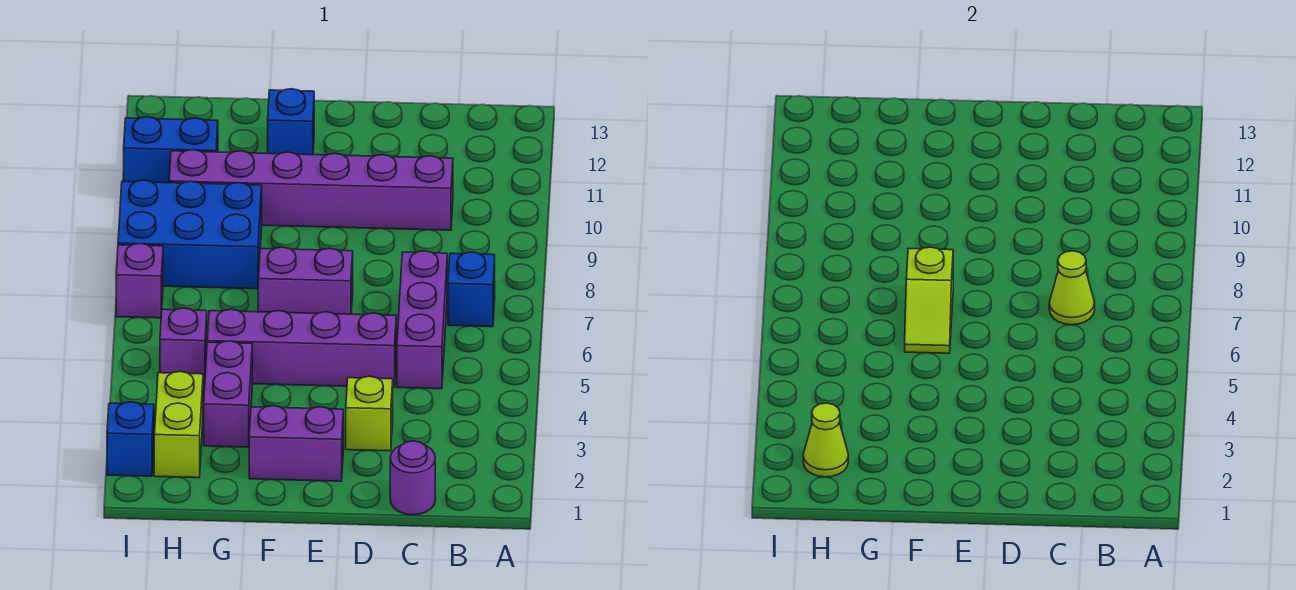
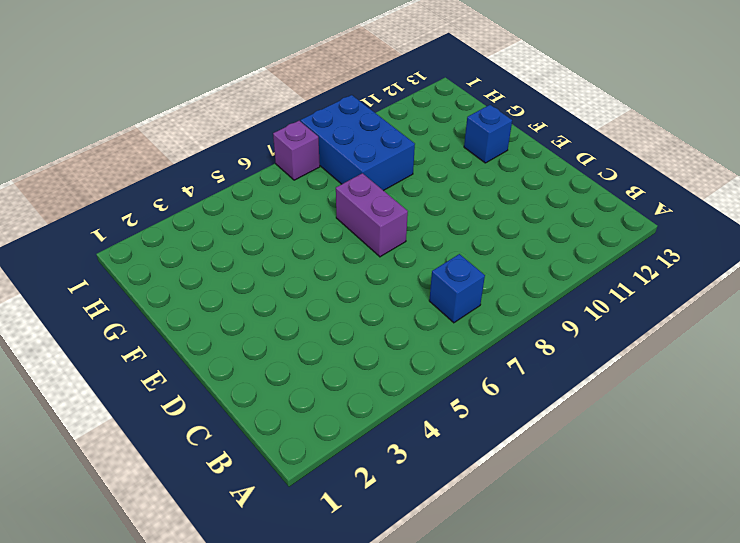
none -> purple 1x1 round brick [390,441,435,515]
none -> purple 1x3 brick [397,251,447,389]
none -> purple 1x6 brick [169,150,453,230]

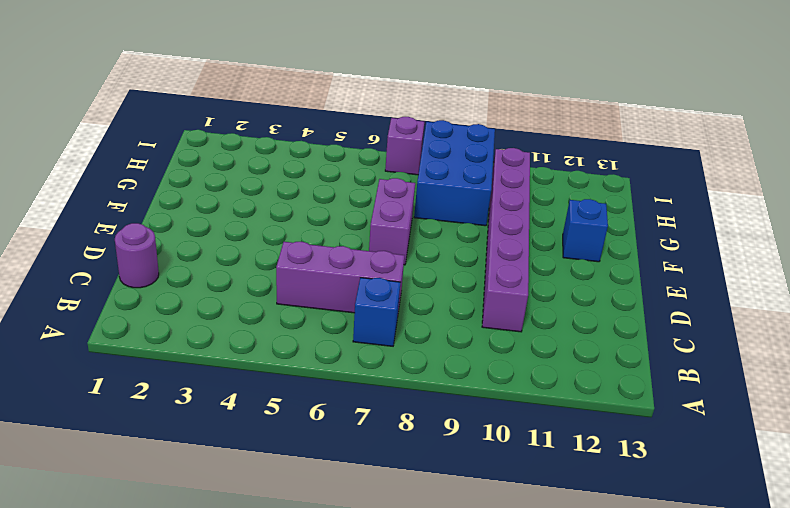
none -> lime 1x1 brick [346,376,393,451]
none -> purple 1x4 brick [207,309,396,387]
none -> purple 1x2 brick [249,406,343,481]

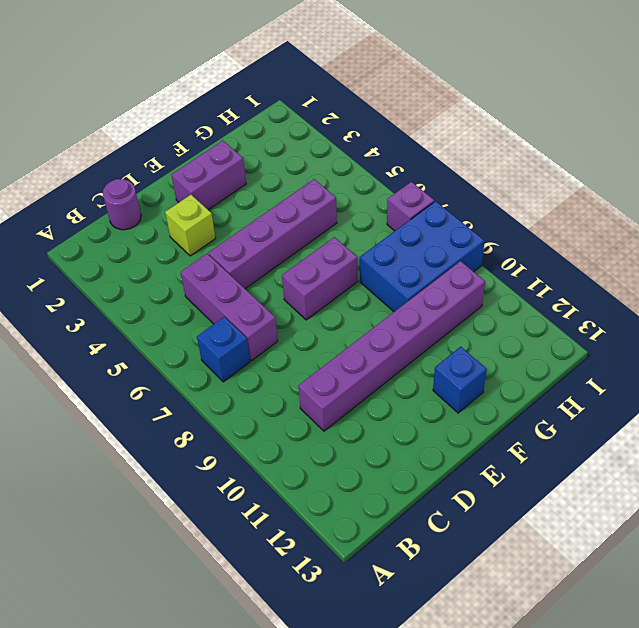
none -> purple 1x2 brick [204,341,252,447]
none -> lime 1x2 brick [154,371,203,478]
none -> purple 1x1 brick [160,308,207,383]

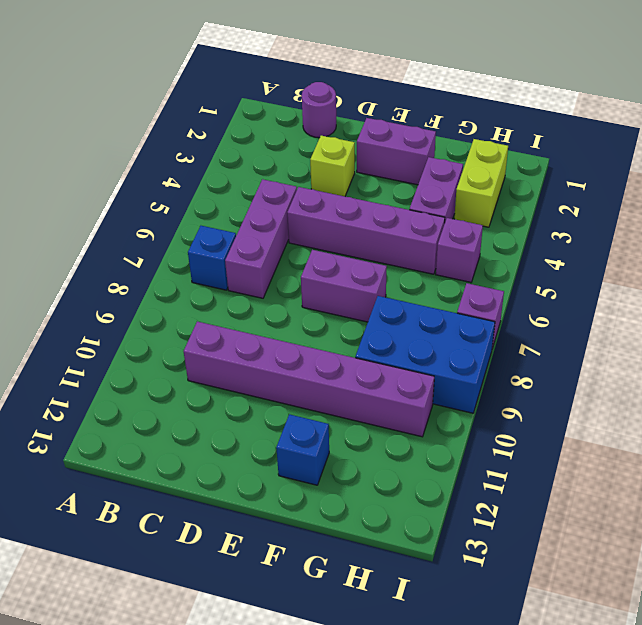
none -> blue 1x2 brick [124,117,218,183]
none -> blue 1x1 brick [107,402,154,476]
none -> lime 1x1 cone [1049,251,1095,325]

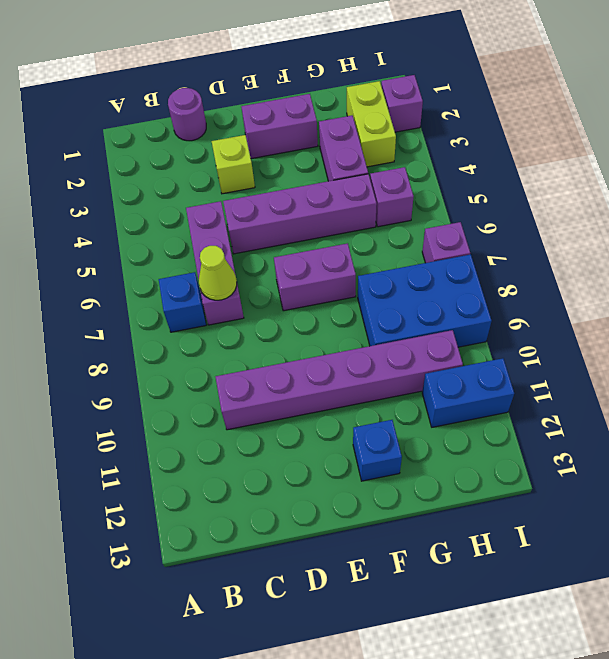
purple 1x1 brick [381,75,423,132] -> blue 1x1 brick [107,402,154,476]
none -> lime 1x2 slope [905,247,953,353]
none -> lime 1x1 cone [803,403,848,477]

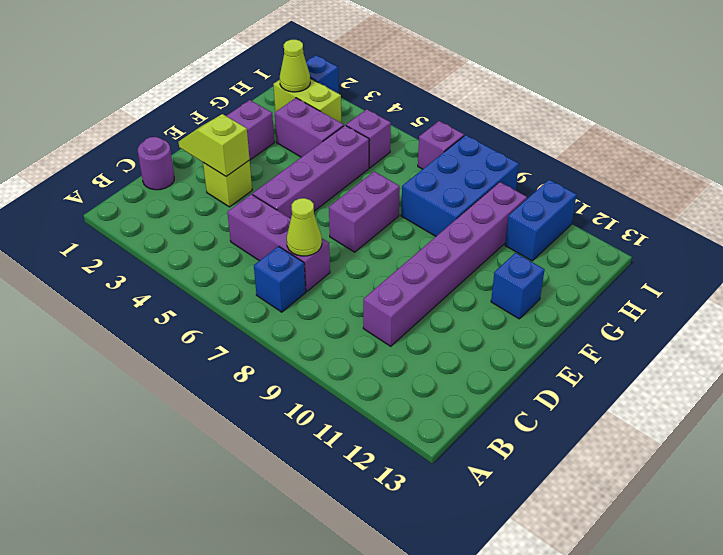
lime 1x2 slope [178,114,250,176] -> lime 1x2 slope moved to [905,247,953,353]

